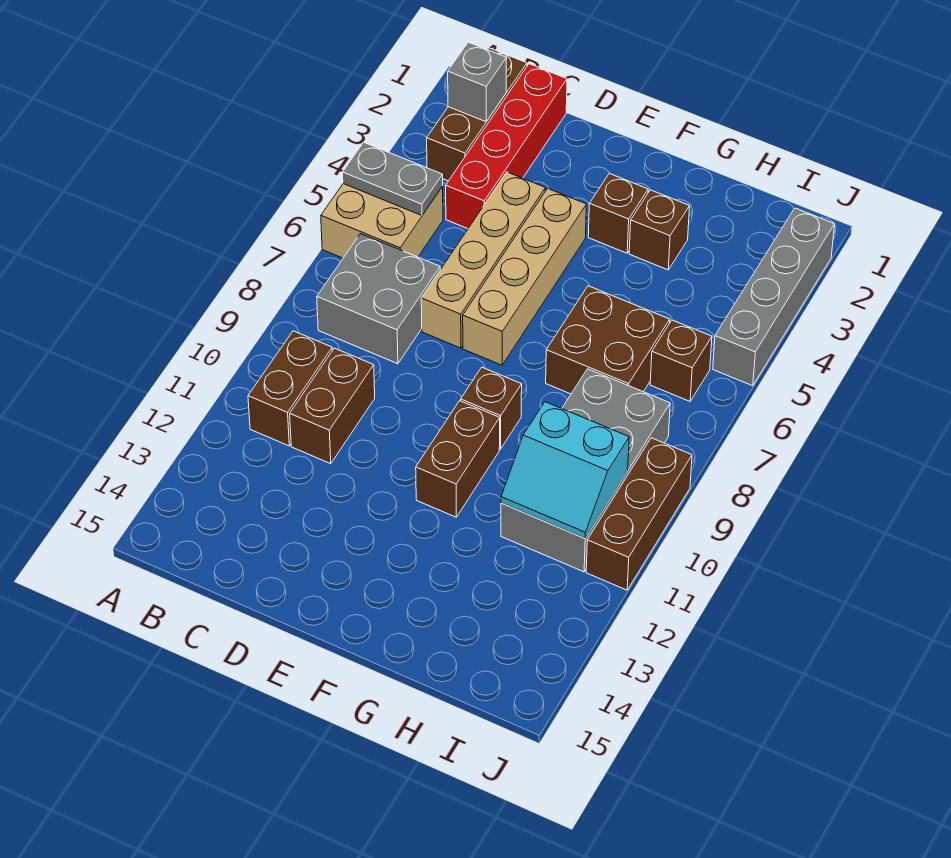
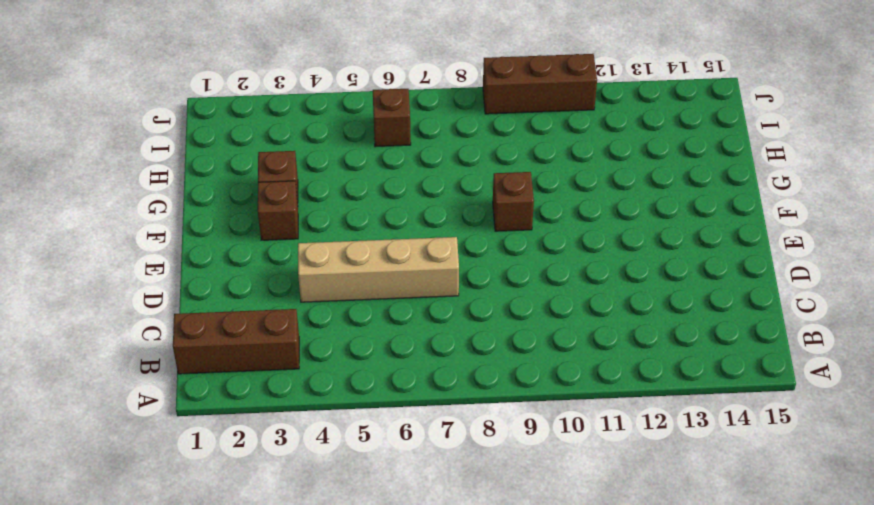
none -> tan 2x2 brick [321,184,443,258]
none -> grey 2x2 brick [317,234,440,364]
none -> brown 1x2 brick [248,331,332,446]

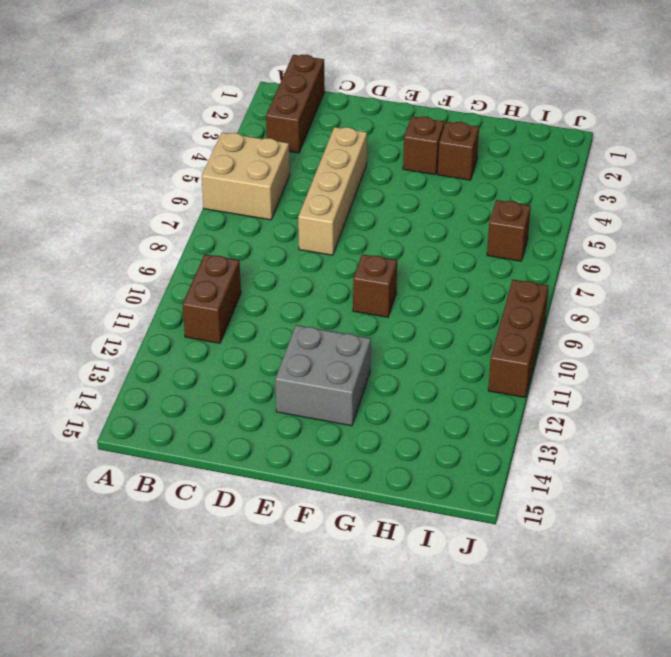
grey 2x2 brick [275,325,371,426] -> grey 2x2 brick moved to [317,234,440,364]
none -> red 1x4 brick [446,64,567,229]
none -> brown 1x2 brick [290,348,375,464]
none -> tan 1x4 brick [463,188,586,365]

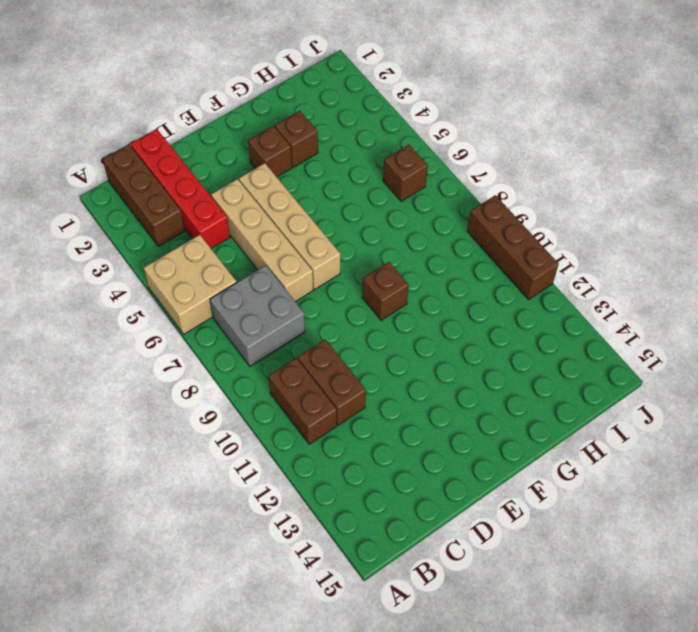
none -> brown 1x2 brick [416,401,500,517]
none -> brown 2x2 brick [546,286,670,394]
none -> grey 2x4 brick [501,369,670,572]

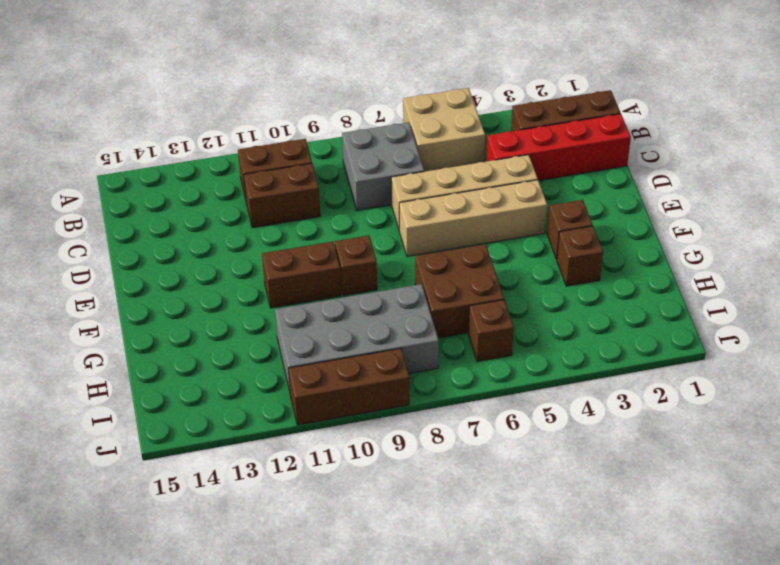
none -> grey 1x4 brick [713,208,835,386]
none -> grey 1x2 plate [343,142,443,215]
none -> grey 1x1 brick [448,42,507,122]

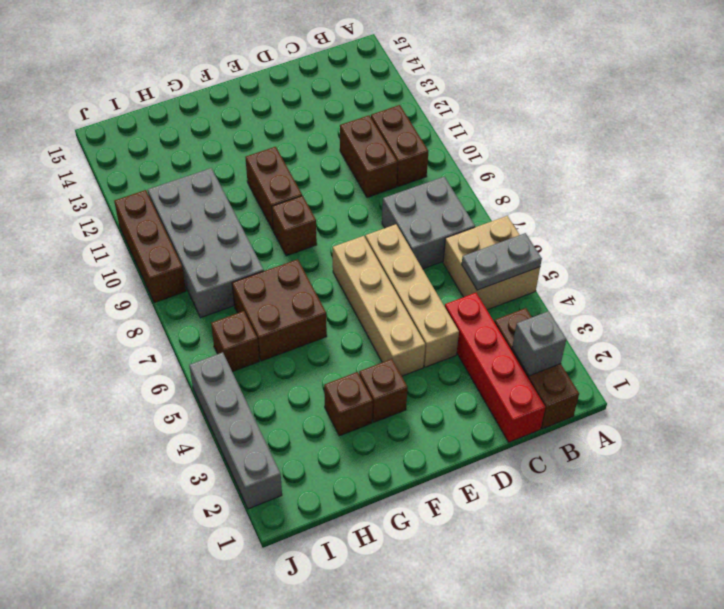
none -> cyan 2x2 slope [501,402,629,538]

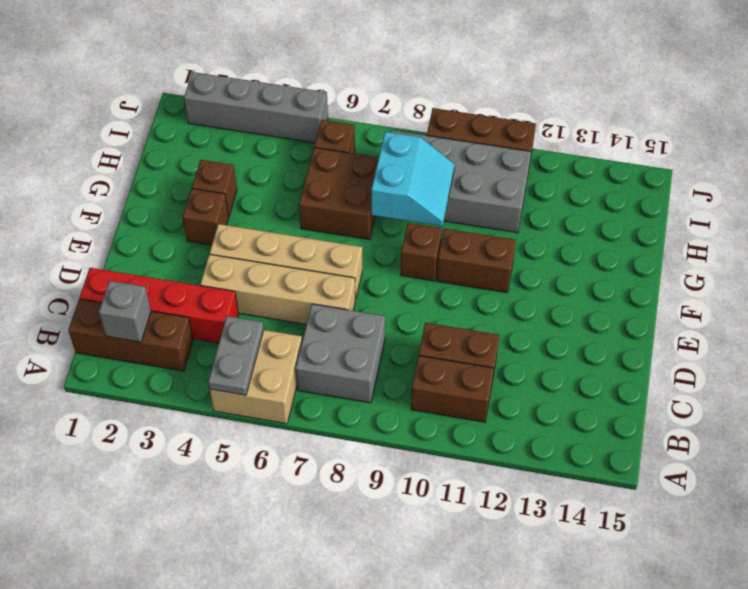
cyan 2x2 slope [371,132,455,226] -> cyan 2x2 slope moved to [501,402,629,538]

